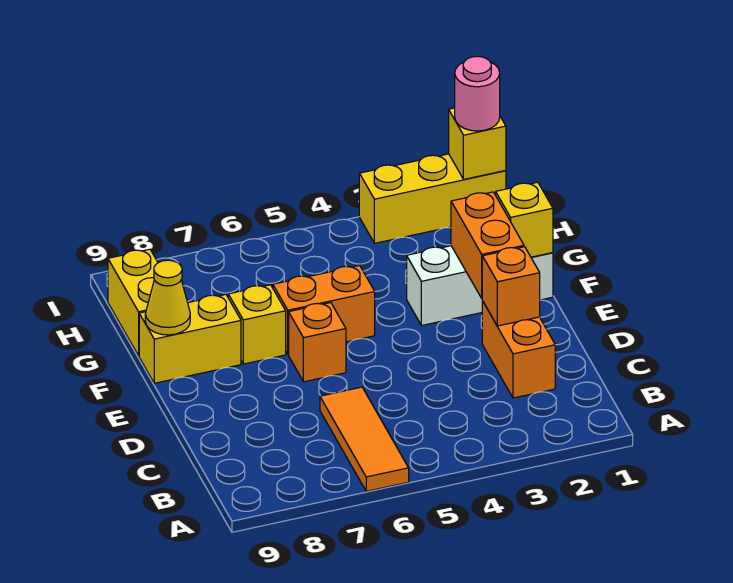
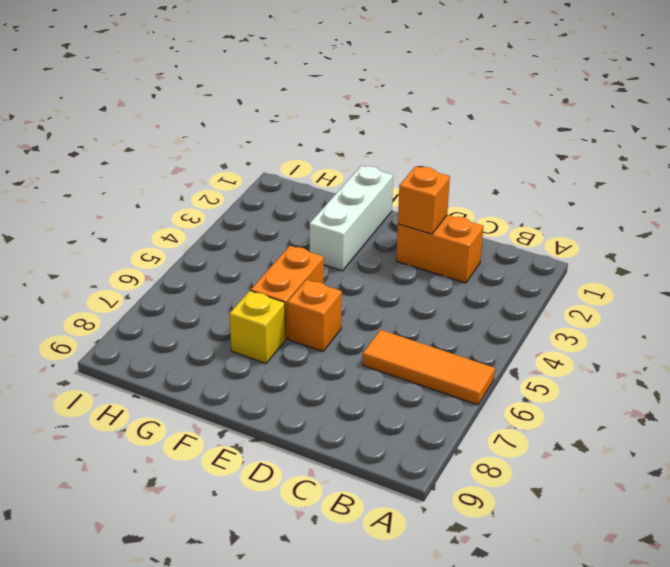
none -> yellow 1x2 brick [139,294,241,383]
none -> yellow 1x2 brick [108,249,158,356]
none -> yellow 1x3 brick [359,154,506,243]

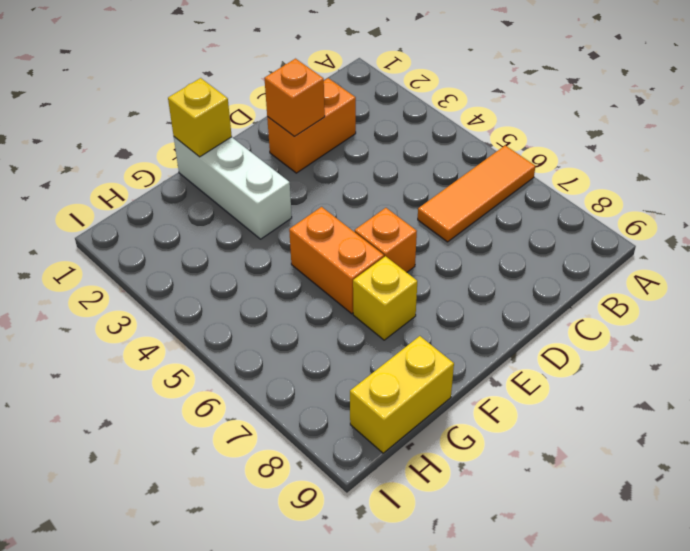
none -> yellow 1x2 brick [139,294,241,383]
none -> yellow 1x3 brick [359,154,506,243]
none -> orange 1x2 brick [451,192,524,298]

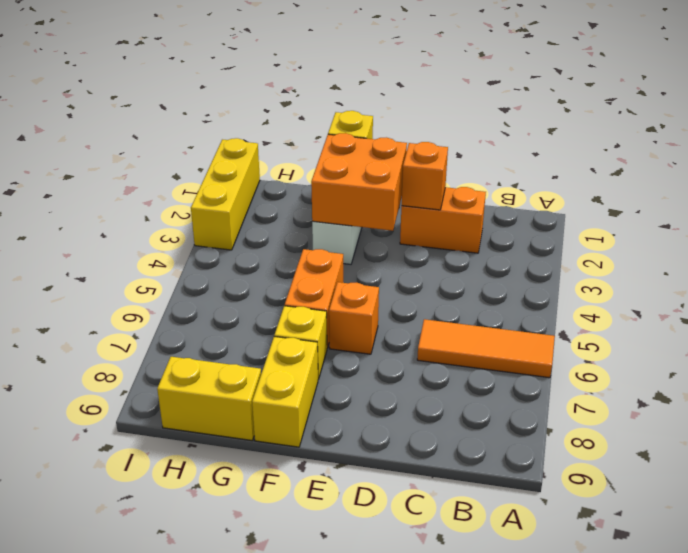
orange 2x2 brick [311,133,407,231] -> orange 1x2 brick [451,192,524,298]
none -> yellow 1x1 cone [145,260,190,335]
none -> yellow 1x1 brick [449,108,506,179]
none -> pink 1x1 round brick [455,56,500,131]

